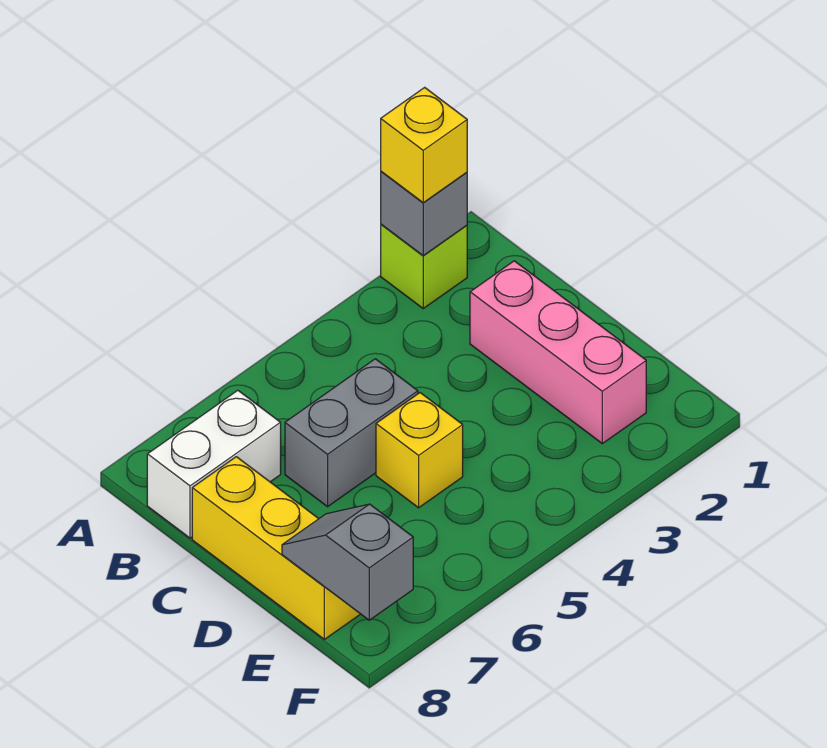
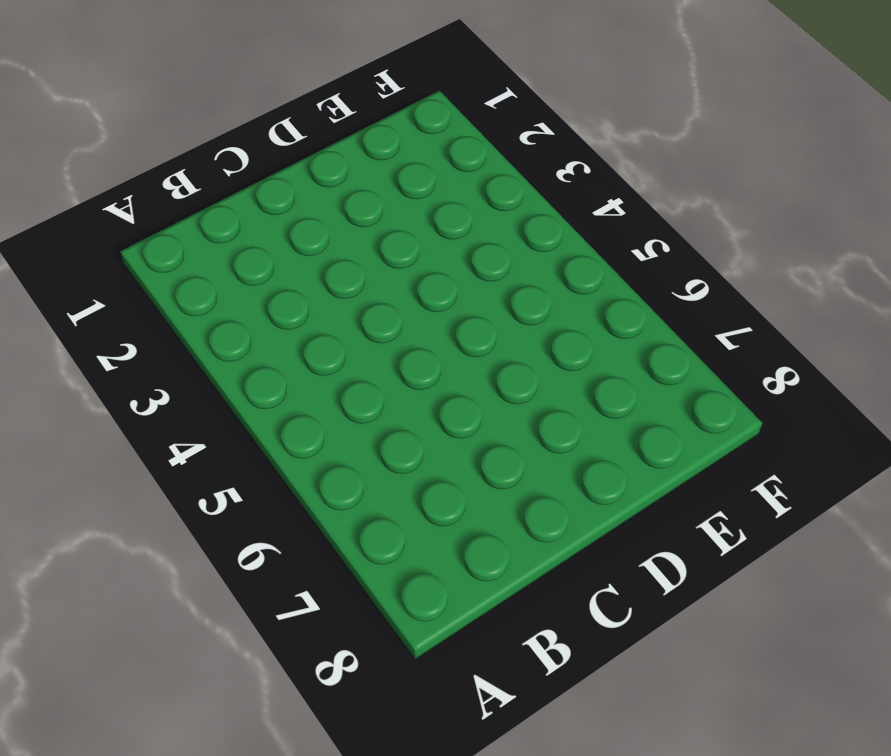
none -> lime 1x1 brick [381,224,467,308]
none -> white 1x2 brick [147,390,281,538]

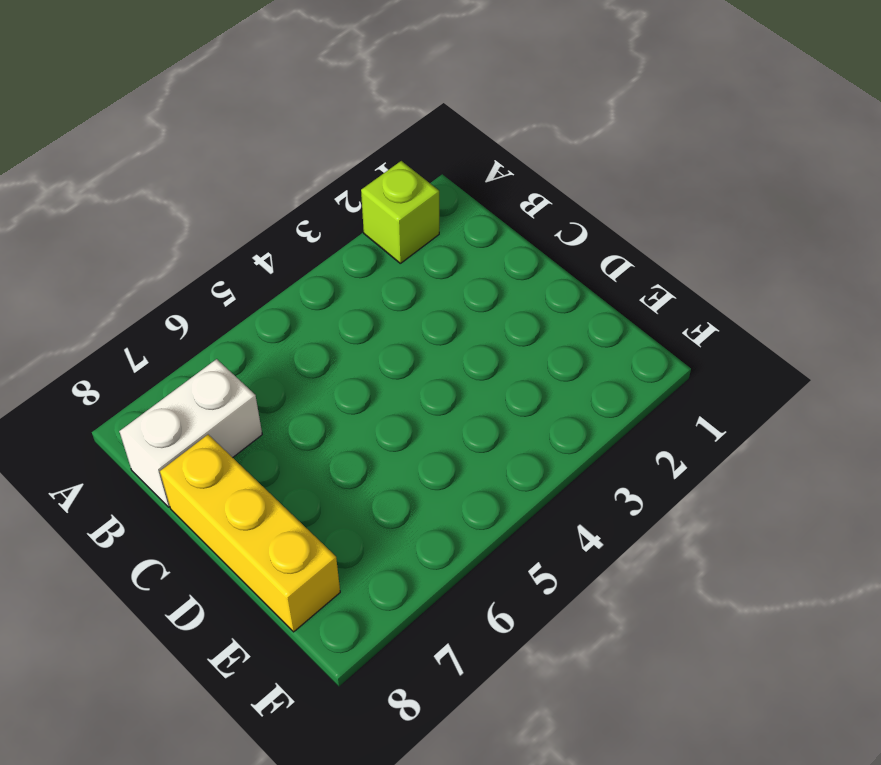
none -> pink 1x3 brick [470,261,646,444]
none -> grey 1x2 brick [285,359,418,507]

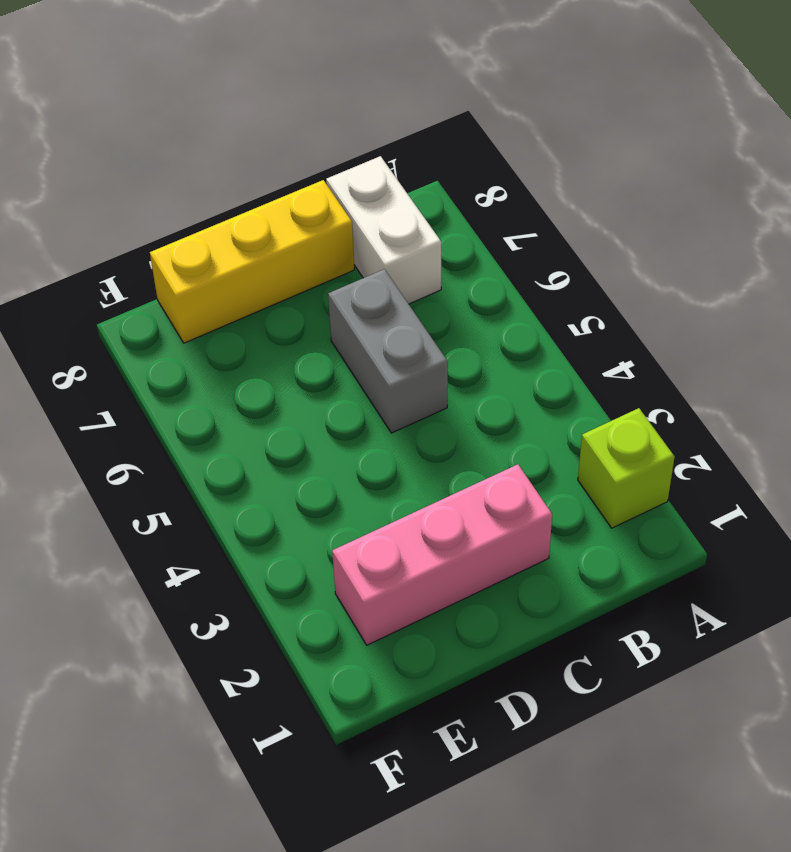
none -> yellow 1x1 brick [376,393,463,508]
none -> grey 1x1 brick [381,172,467,256]

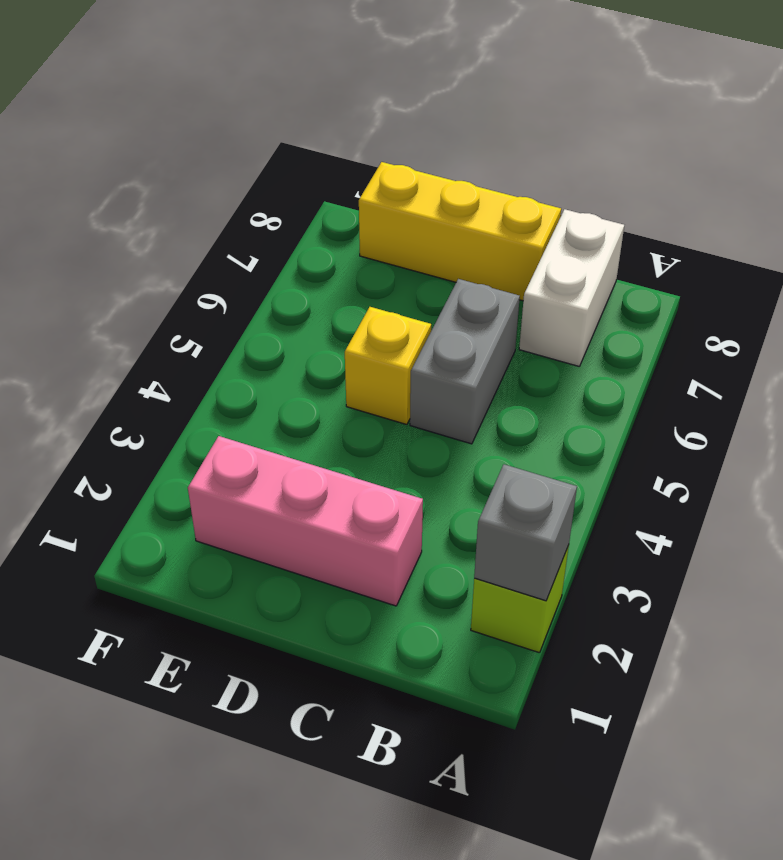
none -> grey 1x2 slope [282,504,413,620]
none -> yellow 1x1 brick [381,87,467,203]

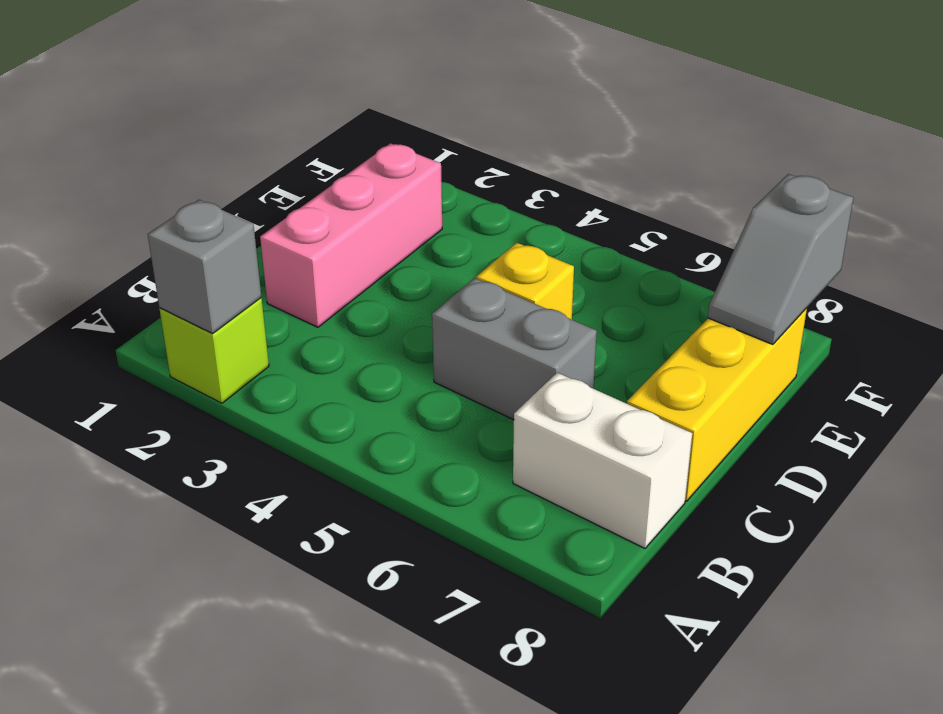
none -> yellow 1x1 brick [381,87,467,203]

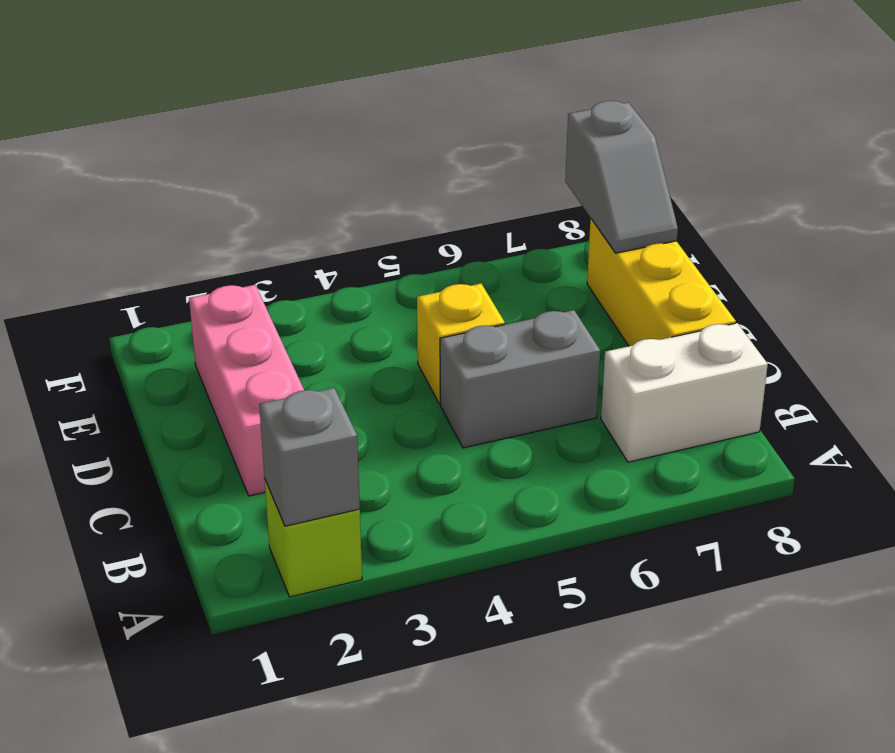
none -> yellow 1x1 brick [381,87,467,203]

